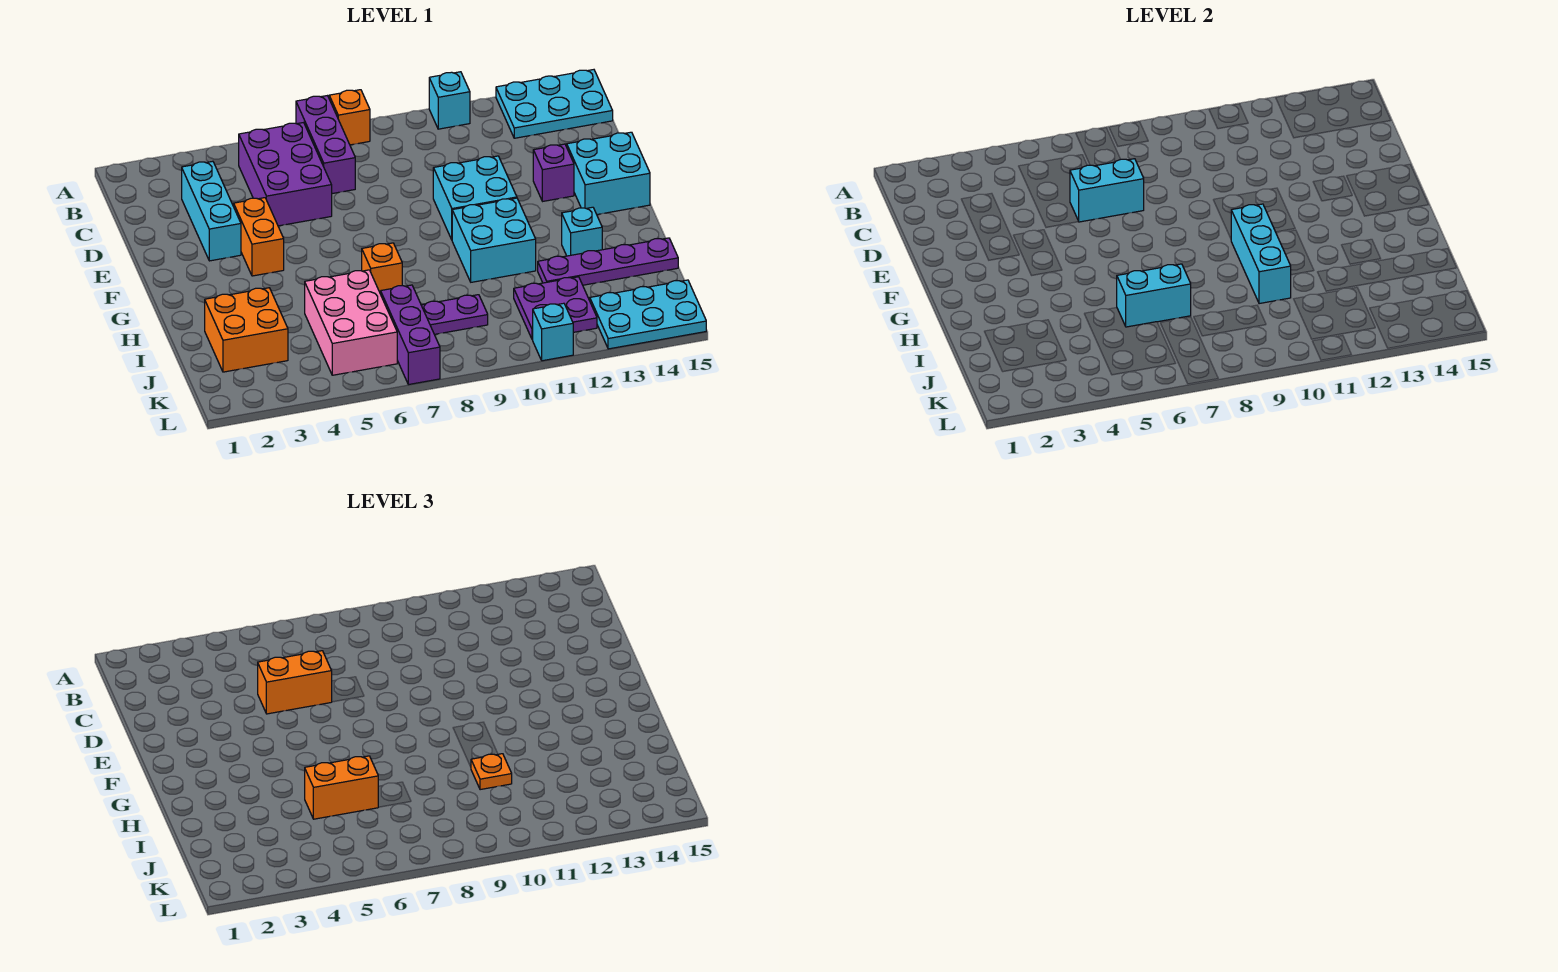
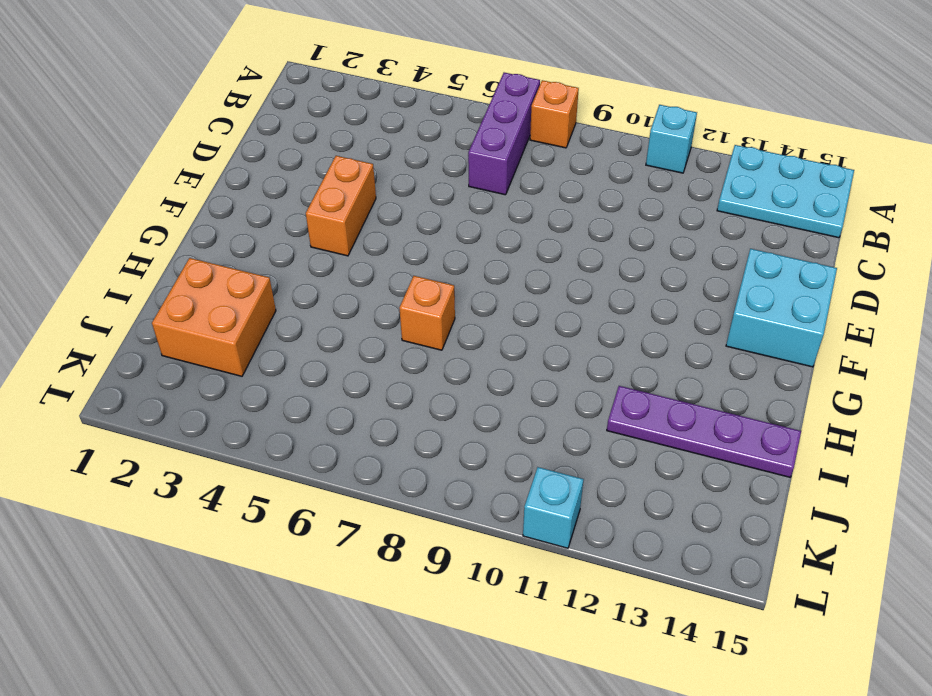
none -> purple 2x3 brick [239,123,332,226]
none -> cyan 1x3 brick [182,161,241,261]
none -> cyan 2x2 brick [433,156,517,239]

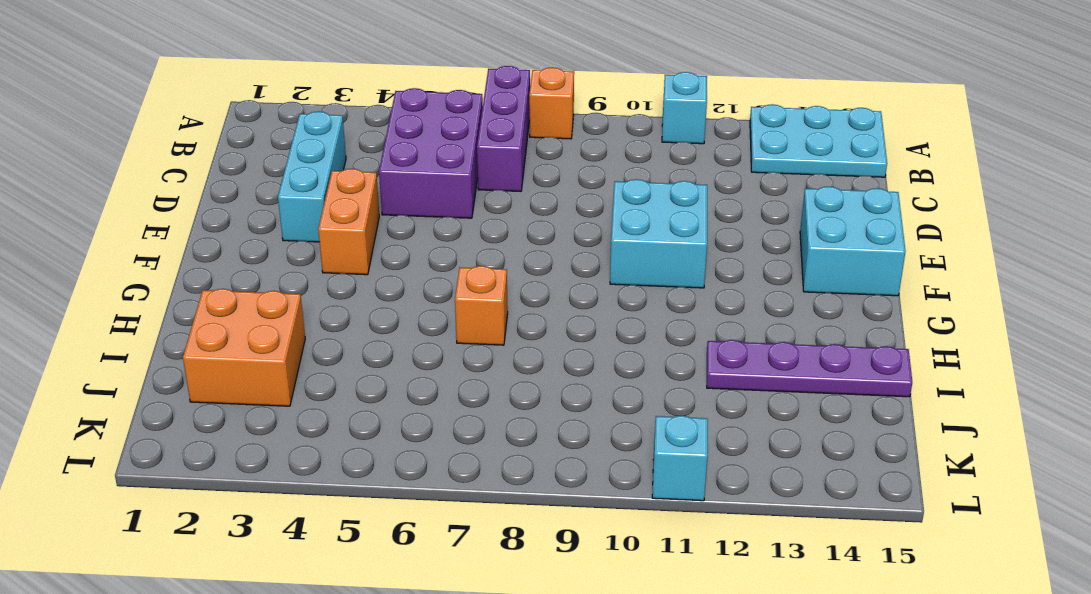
none -> purple 1x1 brick [533,144,574,201]
none -> cyan 2x2 brick [452,198,536,282]
none -> cyan 1x1 brick [562,207,602,256]

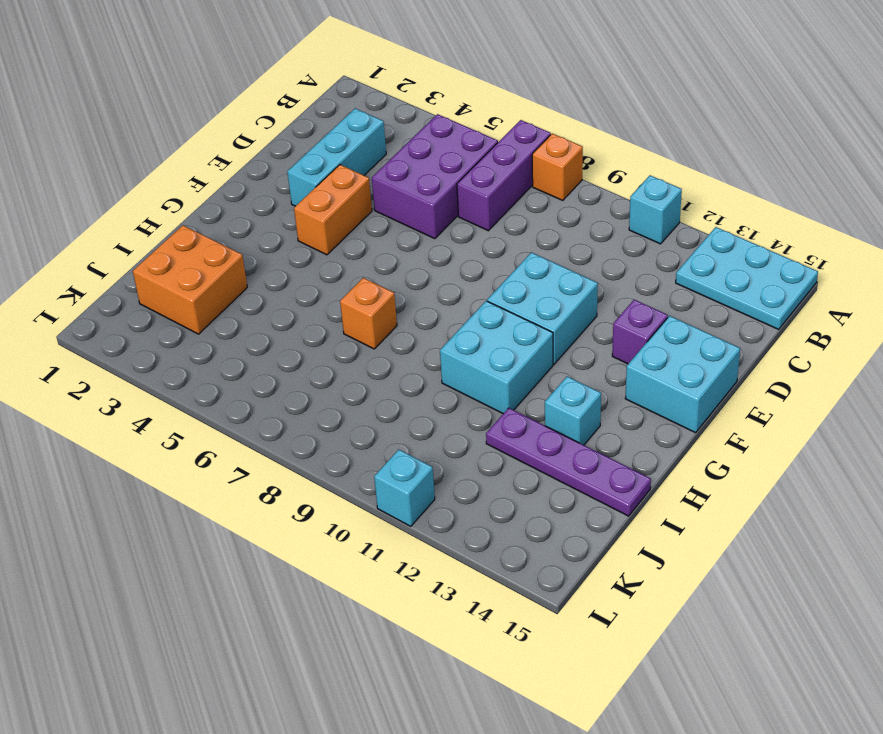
none -> pink 2x3 brick [305,270,397,375]
none -> purple 1x3 brick [381,285,440,385]
none -> purple 1x2 plate [421,295,488,334]

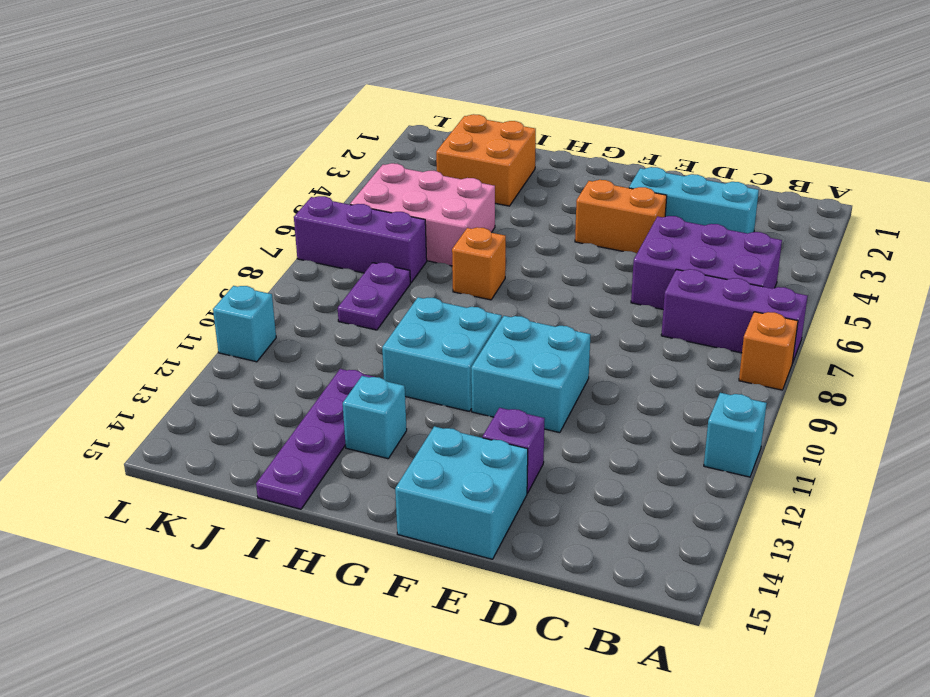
none -> cyan 2x3 plate [496,70,613,138]
none -> purple 2x2 plate [514,277,597,340]
none -> cyan 2x3 plate [590,280,706,349]

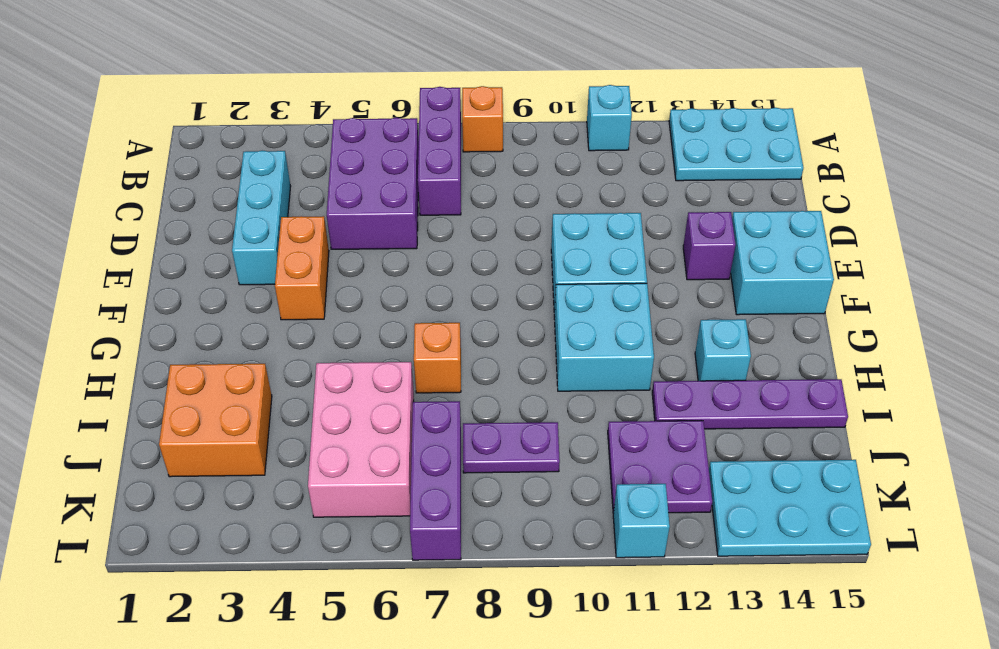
none -> cyan 1x2 brick [1070,159,1144,222]
none -> cyan 1x3 brick [1231,204,1291,304]
none -> cyan 1x2 brick [1117,264,1191,327]

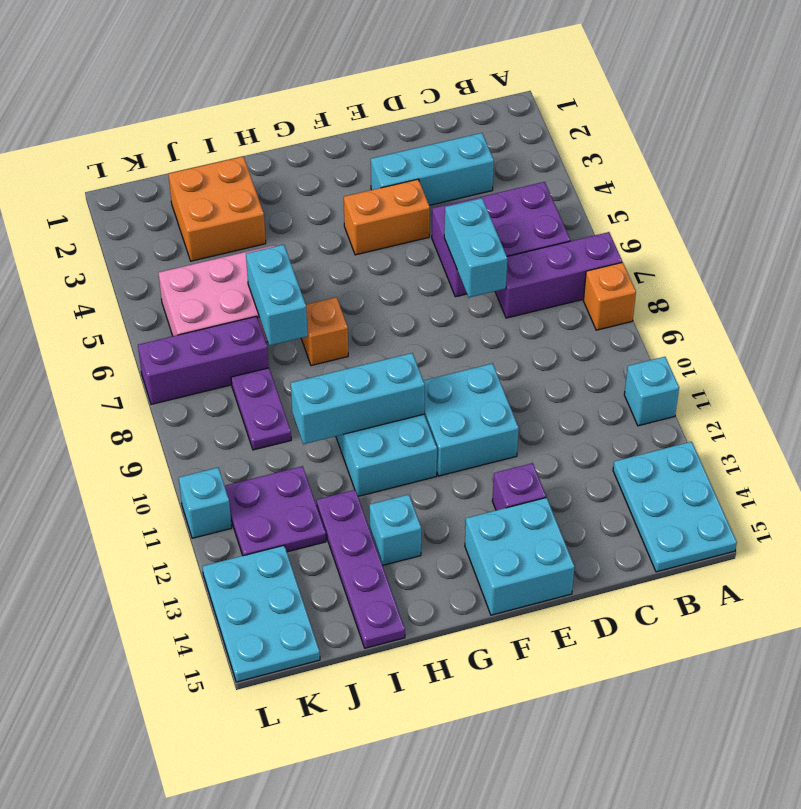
none -> orange 1x2 brick [258,651,332,714]
none -> orange 1x2 brick [305,756,378,819]
none -> orange 1x1 plate [471,754,512,790]

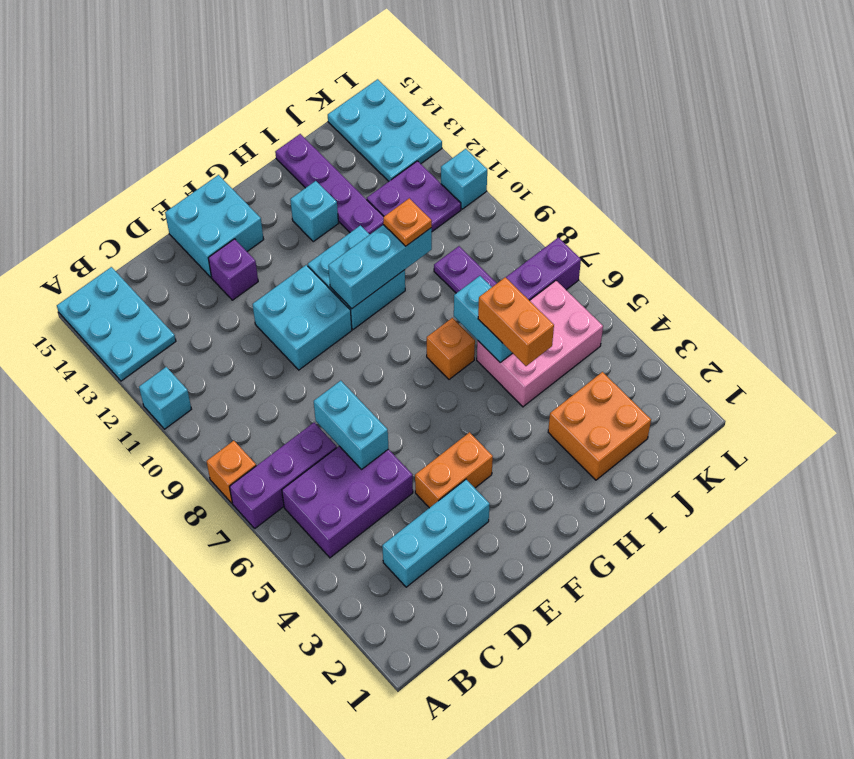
none -> orange 1x2 brick [258,651,332,714]

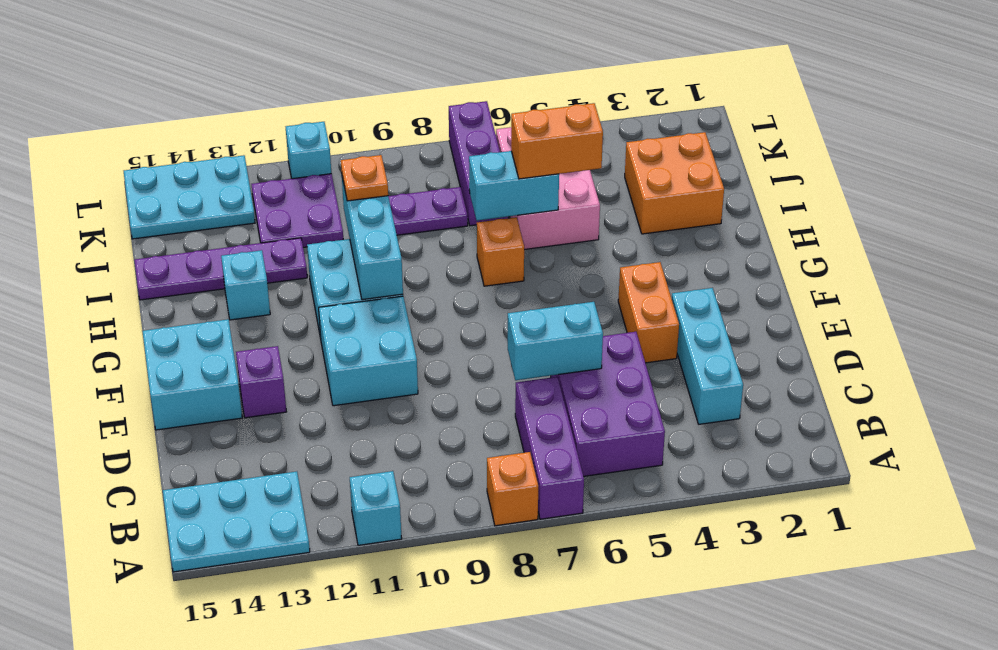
none -> orange 1x2 brick [258,651,332,714]

